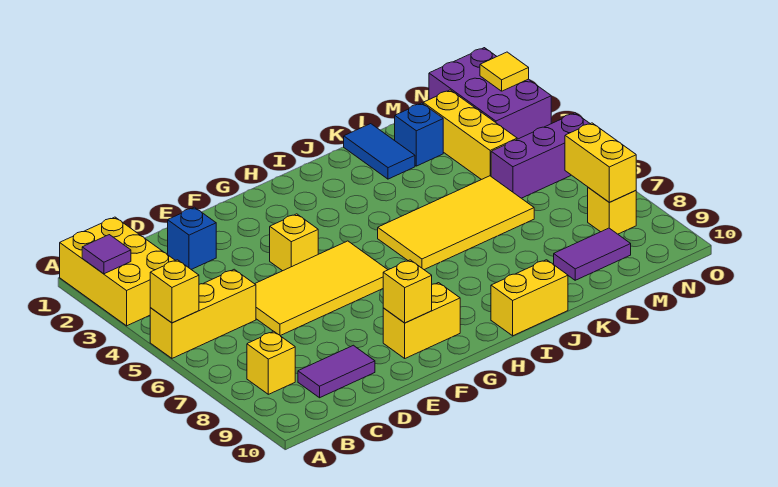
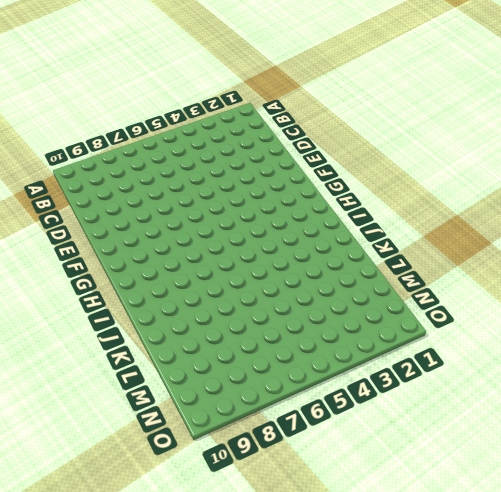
none -> yellow 2x3 brick [60,217,175,326]
none -> yellow 1x3 brick [150,269,256,358]
none -> yellow 1x1 brick [247,331,295,394]

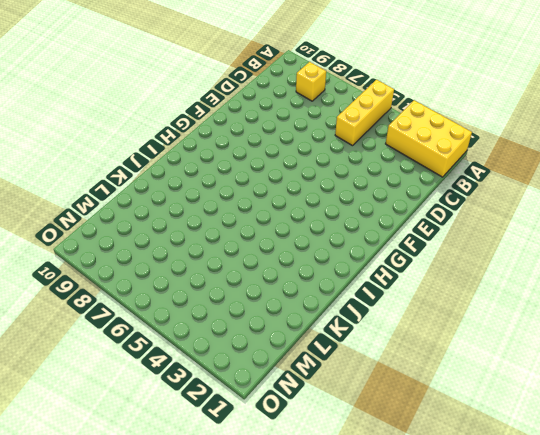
none -> purple 1x2 tile [298,345,375,398]
none -> blue 1x1 brick [168,207,216,270]
none -> yellow 2x4 tile [255,241,388,336]

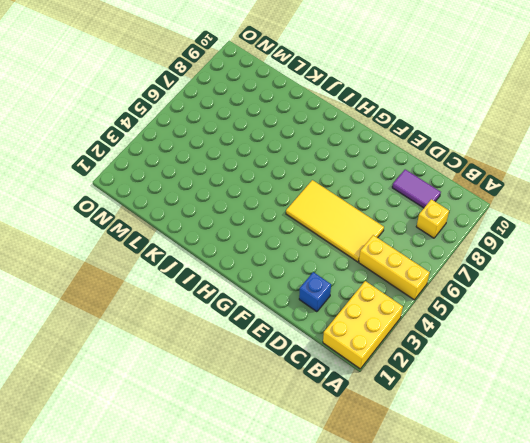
none -> yellow 1x1 brick [270,214,318,271]
none -> yellow 1x2 brick [383,283,460,358]
none -> yellow 2x4 tile [378,176,534,270]

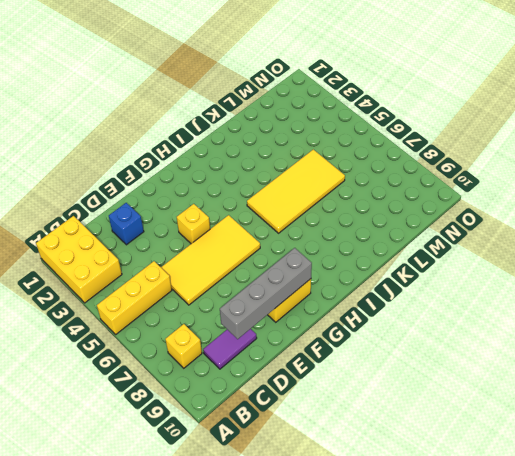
grey 1x4 brick [220,248,312,339] -> yellow 1x1 brick [383,260,432,323]
none -> yellow 1x2 brick [491,260,568,336]
none -> blue 1x2 tile [344,124,415,179]
none -> blue 1x1 brick [395,103,443,166]

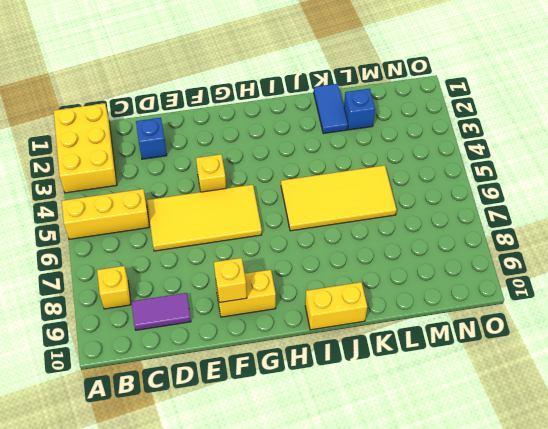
none -> purple 1x2 tile [554,228,631,280]
none -> yellow 1x3 brick [423,90,517,180]
none -> purple 1x3 brick [491,113,590,198]

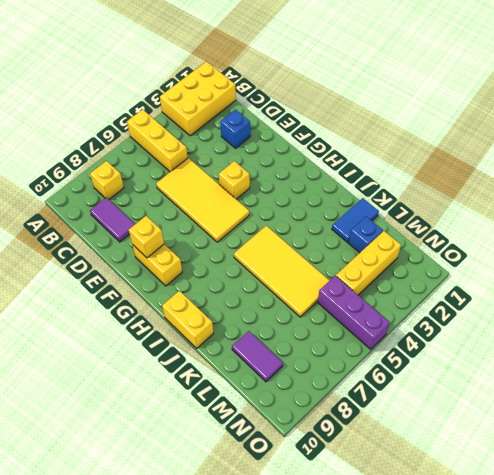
none -> purple 2x3 brick [429,48,551,139]
none -> yellow 1x1 brick [588,188,636,234]
none -> purple 1x1 tile [82,235,131,274]

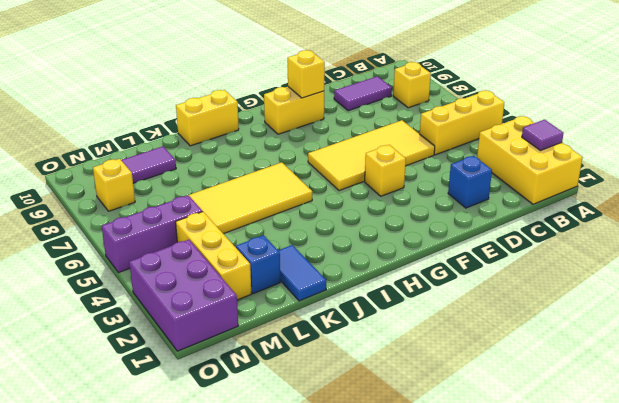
none -> yellow 1x1 brick [150,260,199,323]
none -> yellow 1x2 brick [565,123,636,202]
none -> yellow 1x1 tile [480,52,529,91]

